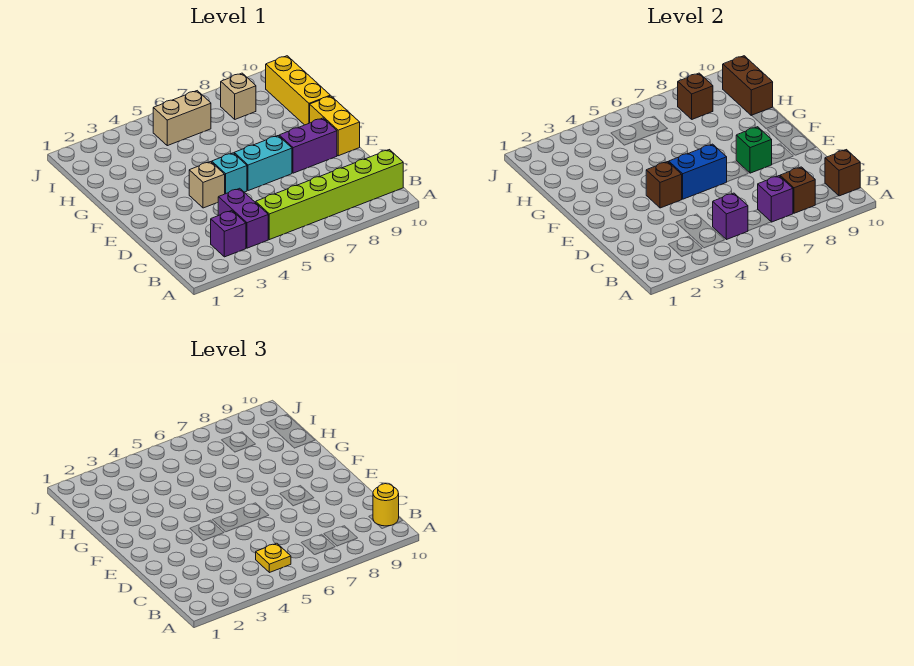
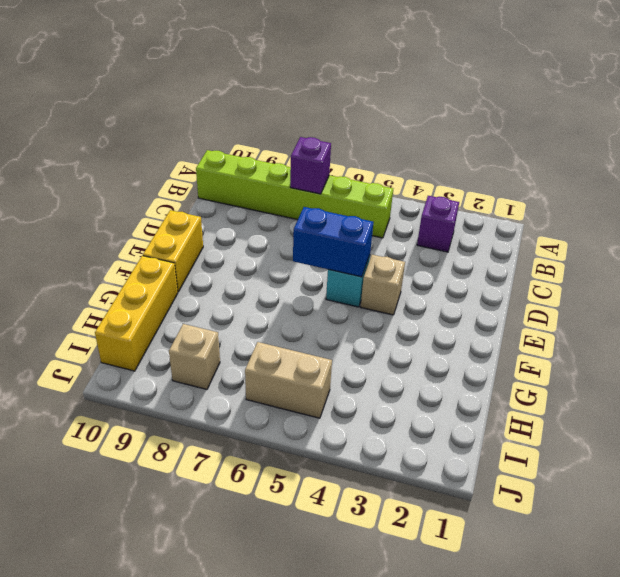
none -> purple 1x2 brick [218,188,268,248]
none -> cyan 1x2 brick [234,136,292,191]
none -> purple 1x2 brick [279,118,337,173]

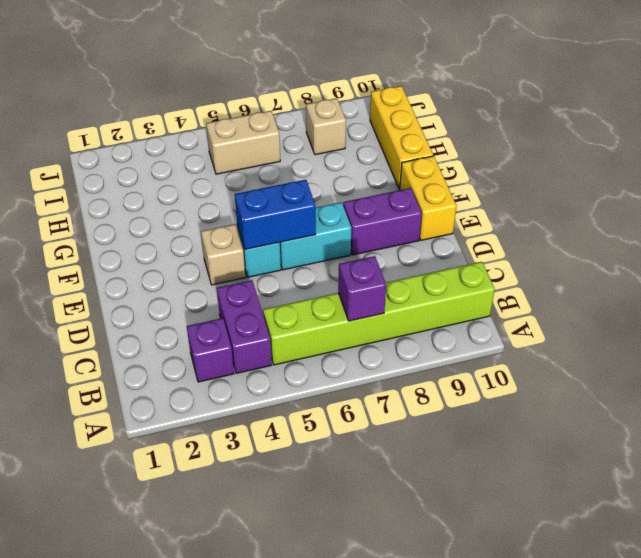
none -> purple 1x1 brick [713,193,748,240]
none -> brown 1x1 brick [780,167,815,213]
none -> brown 1x1 brick [825,150,860,196]

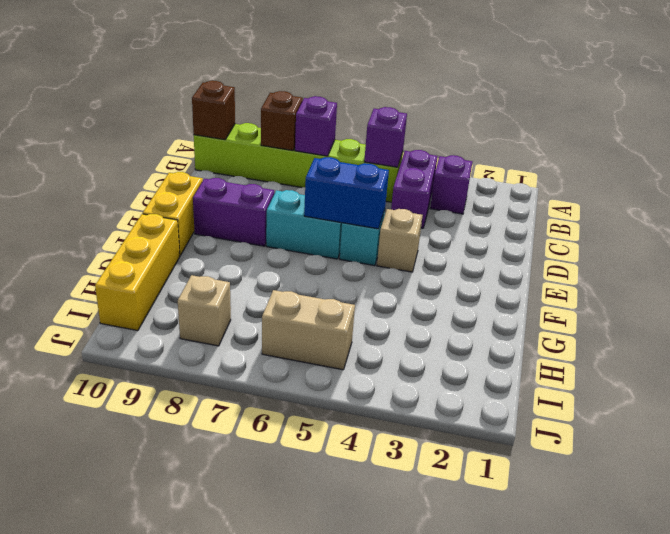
none -> brown 1x1 brick [646,162,682,208]
none -> green 1x1 brick [736,127,772,173]
none -> brown 1x2 brick [723,56,773,116]

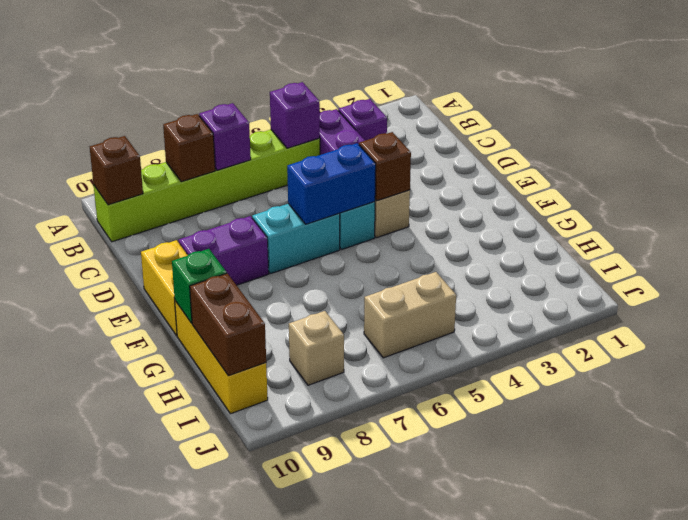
green 1x1 brick [172,249,227,323] -> green 1x1 brick moved to [736,127,772,173]
none -> brown 1x1 brick [678,73,713,119]
none -> yellow 1x1 plate [256,543,291,573]
none -> yellow 1x1 round brick [373,484,399,526]

